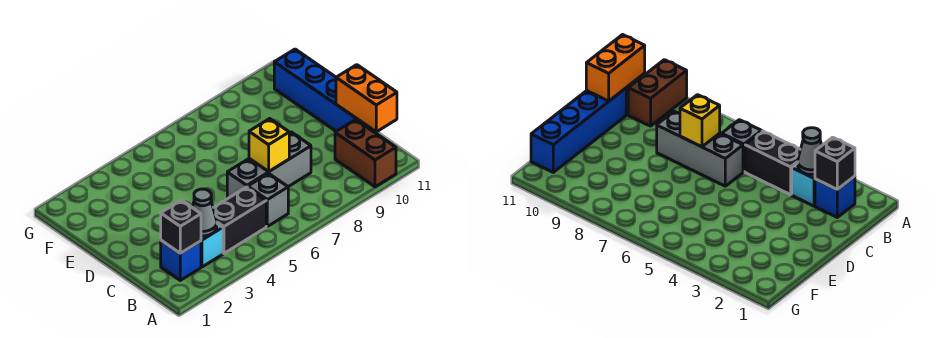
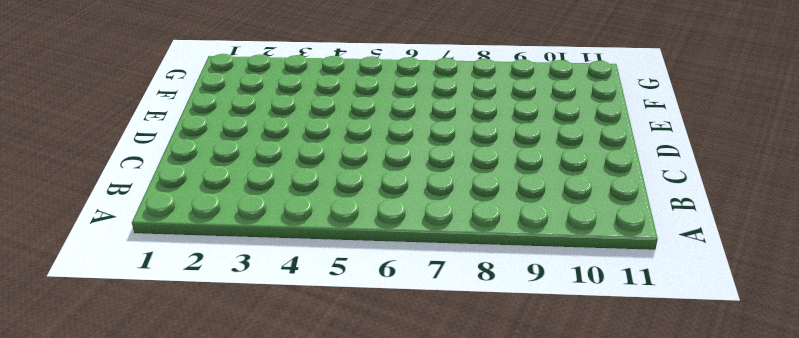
none -> brown 1x2 brick [335,120,396,187]
none -> blue 1x1 brick [161,241,201,280]

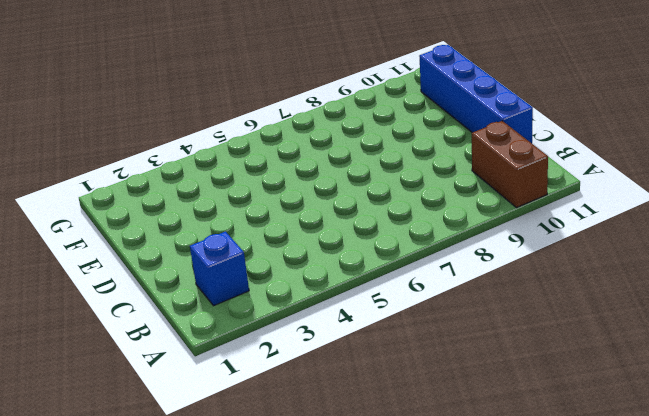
none -> cyan 1x1 brick [201,224,223,267]
none -> black 1x2 brick [213,187,266,253]

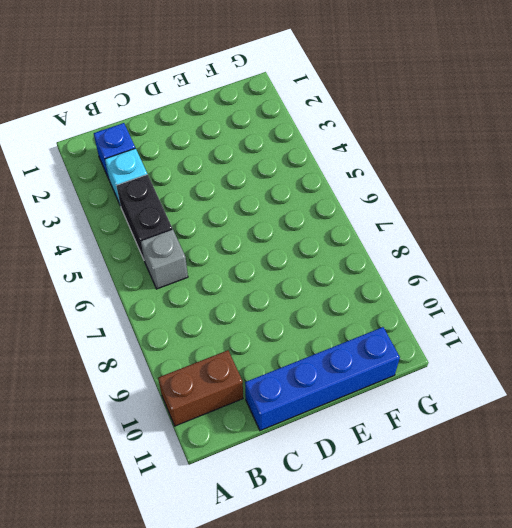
none -> grey 1x3 brick [227,132,311,199]
none -> black 1x1 brick [161,200,201,253]

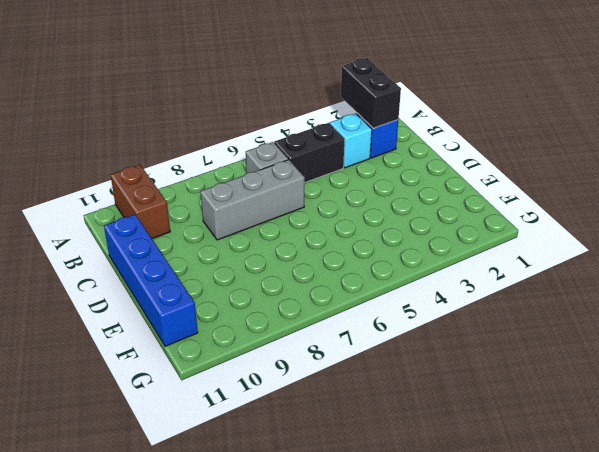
black 1x2 brick [341,58,401,128] -> black 1x1 brick [161,200,201,253]
none -> grey 1x1 cone [192,189,217,236]
none -> orange 1x2 brick [336,65,397,132]

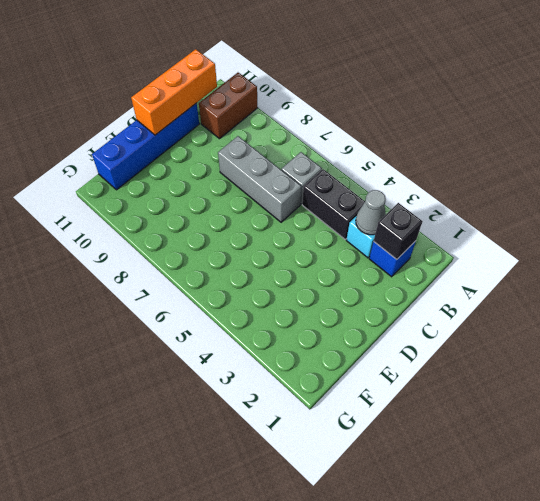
orange 1x3 brick [131,49,217,135] -> orange 1x2 brick [336,65,397,132]
none -> yellow 1x1 brick [249,119,289,171]

